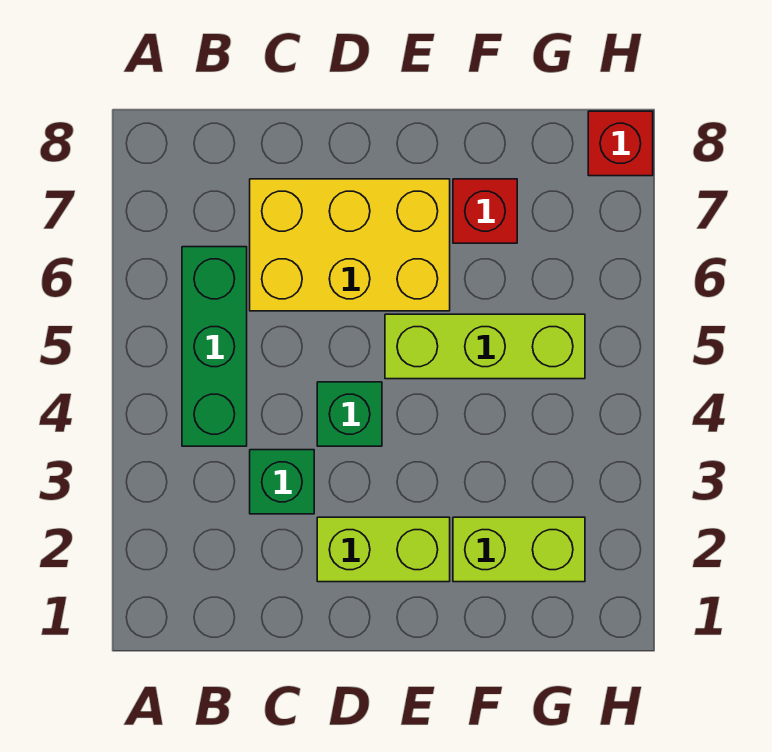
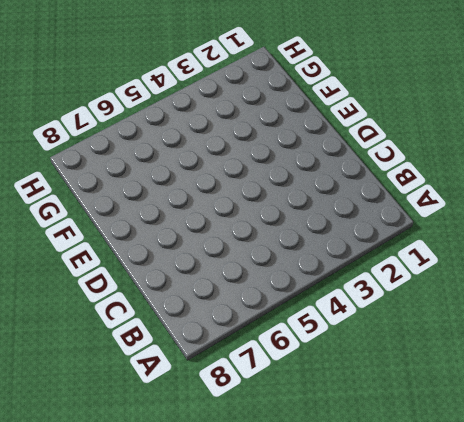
none -> green 1x3 brick [182,247,247,446]
none -> green 1x1 brick [250,450,314,514]

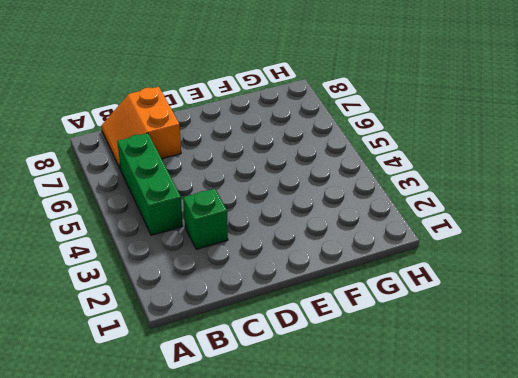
orange 2x2 slope [101,87,181,168] -> yellow 2x3 brick [250,179,450,311]
none -> lime 1x2 brick [317,517,450,582]
none -> green 1x1 brick [317,382,382,446]

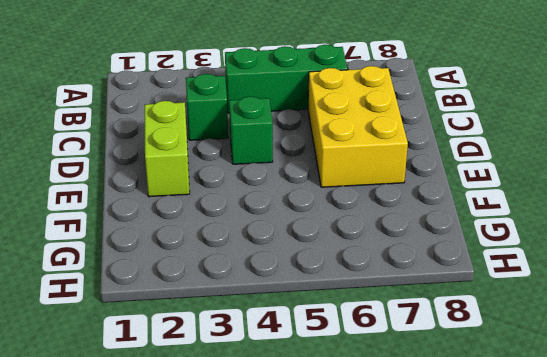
none -> lime 1x3 brick [385,314,585,379]
none -> lime 1x2 brick [453,517,585,582]

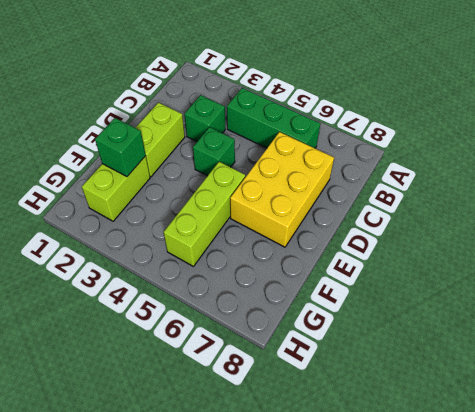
green 1x1 brick [95,118,146,177] -> none
none -> red 1x1 brick [453,179,517,243]
none -> red 1x1 brick [588,111,653,176]

